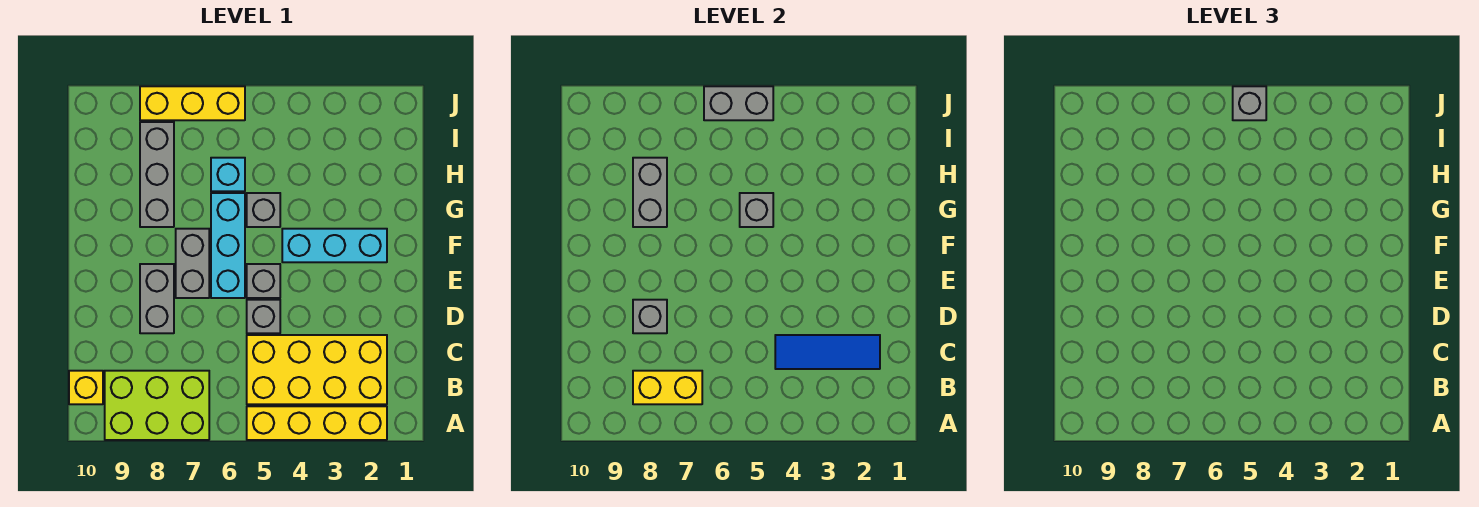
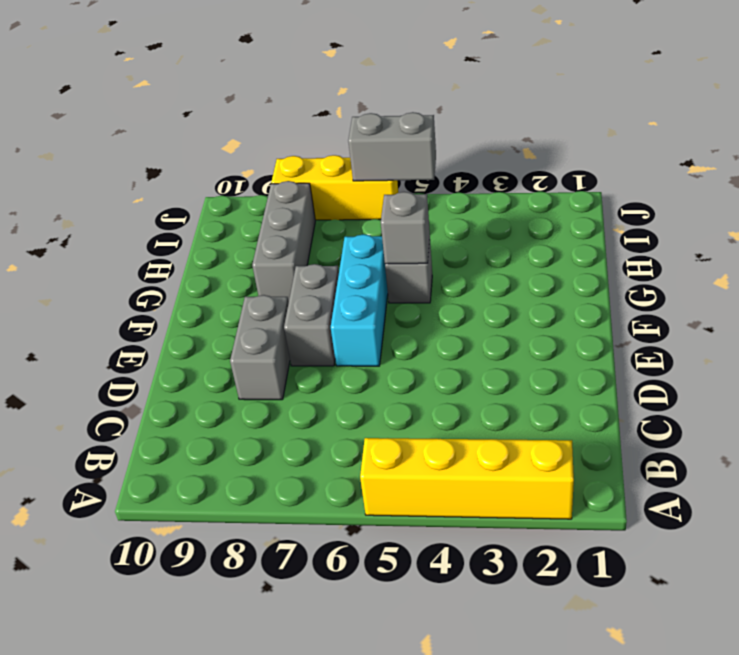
none -> lime 2x3 brick [105,371,209,440]
none -> yellow 2x4 brick [247,335,387,404]
none -> yellow 1x1 brick [69,371,103,404]

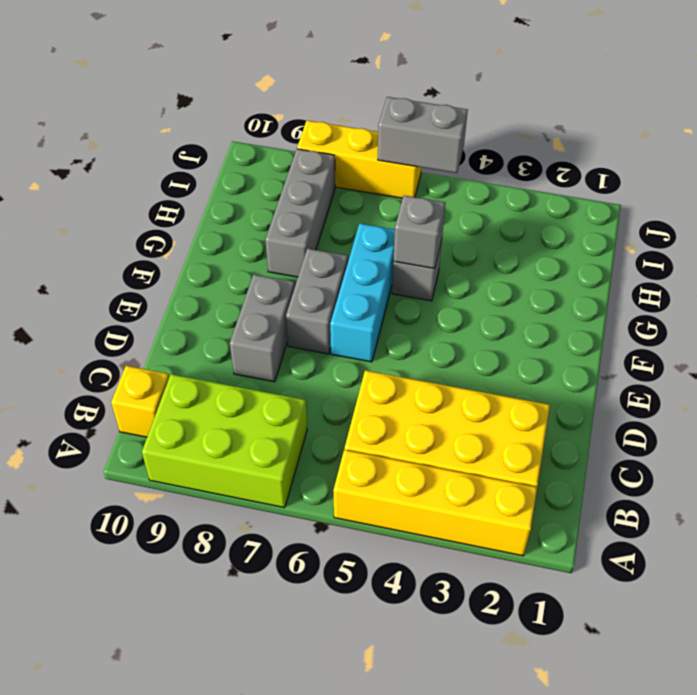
none -> grey 1x1 brick [247,300,280,333]
none -> grey 1x1 brick [247,264,280,298]
none -> cyan 1x3 brick [282,229,387,262]

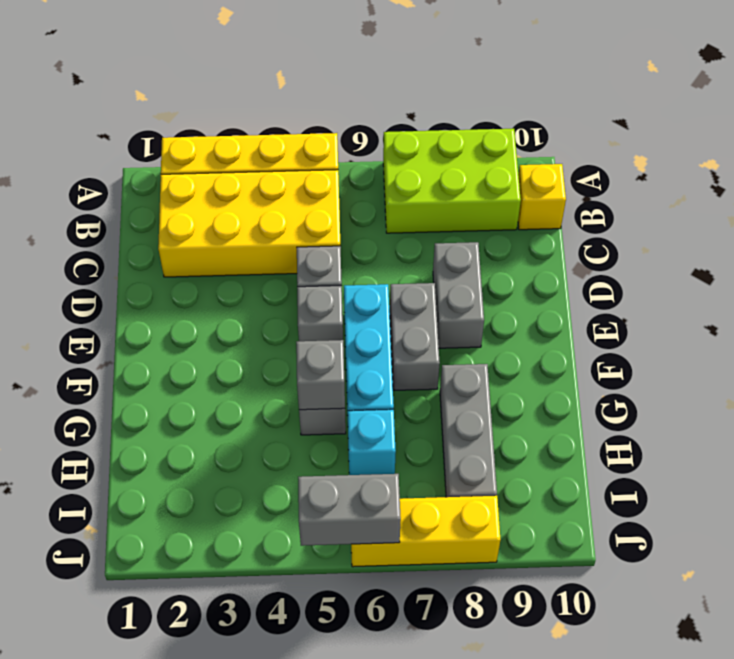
none -> cyan 1x3 brick [282,229,387,262]
none -> yellow 1x2 brick [633,371,702,404]
none -> blue 1x3 tile [775,335,880,369]

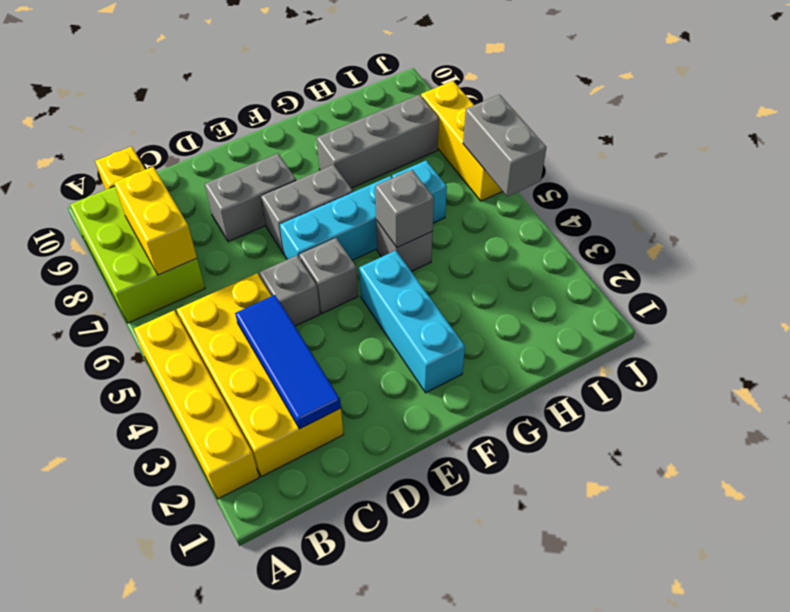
none -> grey 1x1 brick [633,300,667,333]
none -> grey 1x2 brick [633,158,667,227]
none -> grey 1x1 brick [1233,86,1266,120]

